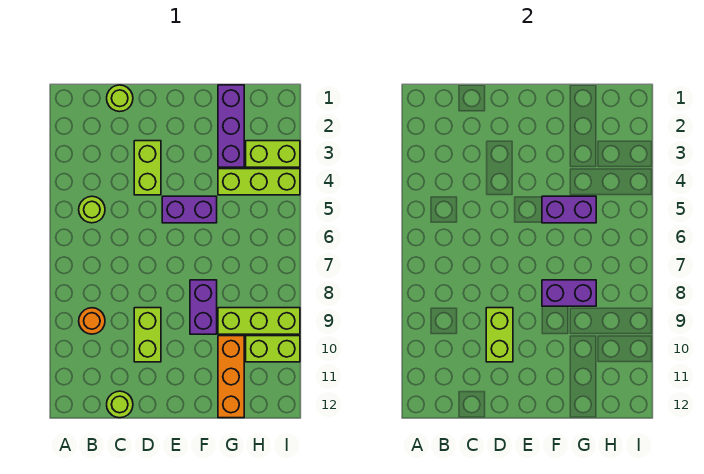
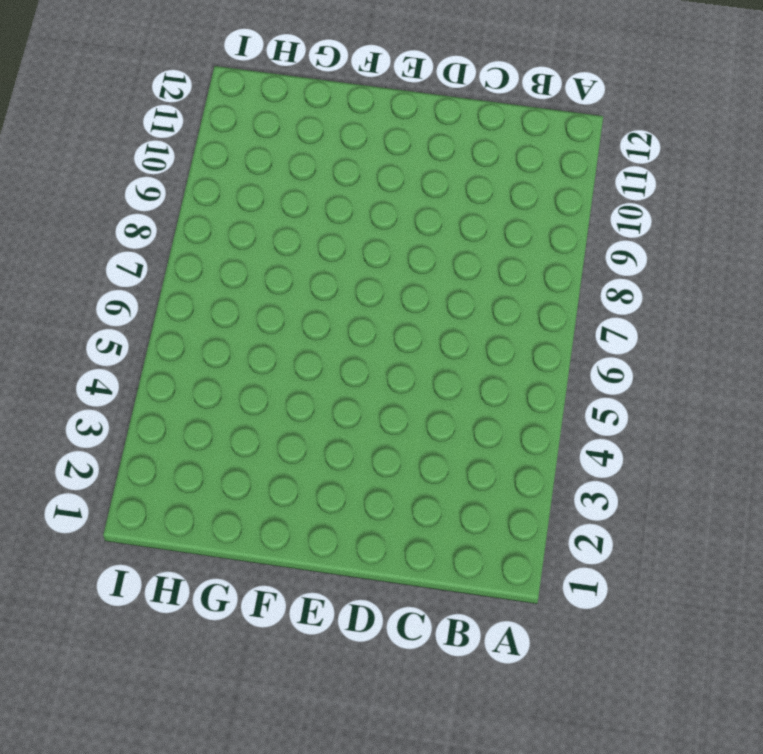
none -> lime 1x1 round brick [79,196,105,223]
none -> orange 1x1 round brick [79,308,105,334]
none -> lime 1x1 round brick [107,85,133,112]

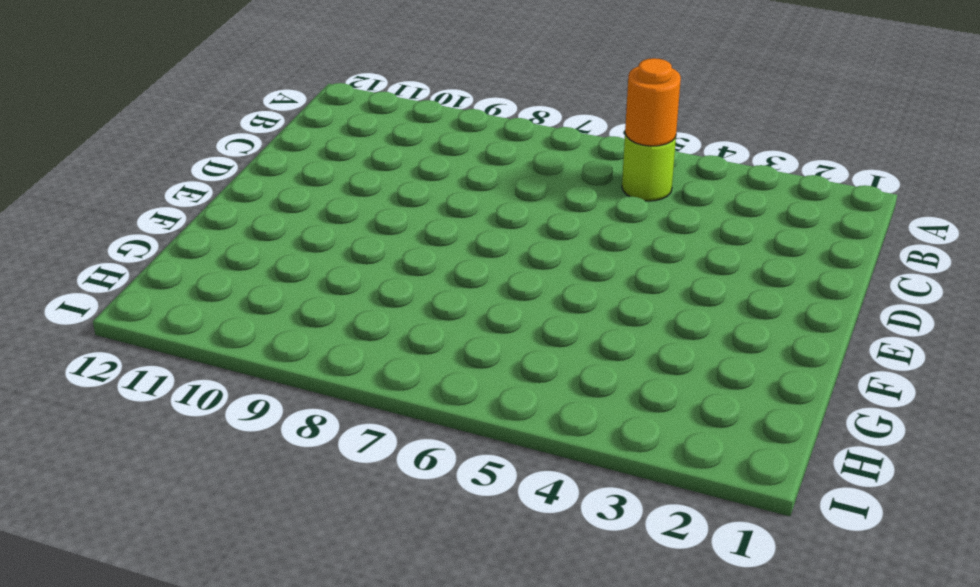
orange 1x1 round brick [625,58,681,146] -> orange 1x1 round brick moved to [79,308,105,334]
none -> lime 1x1 round brick [107,85,133,112]
none -> lime 1x1 round brick [107,391,133,418]
none -> lime 1x2 brick [134,141,161,195]

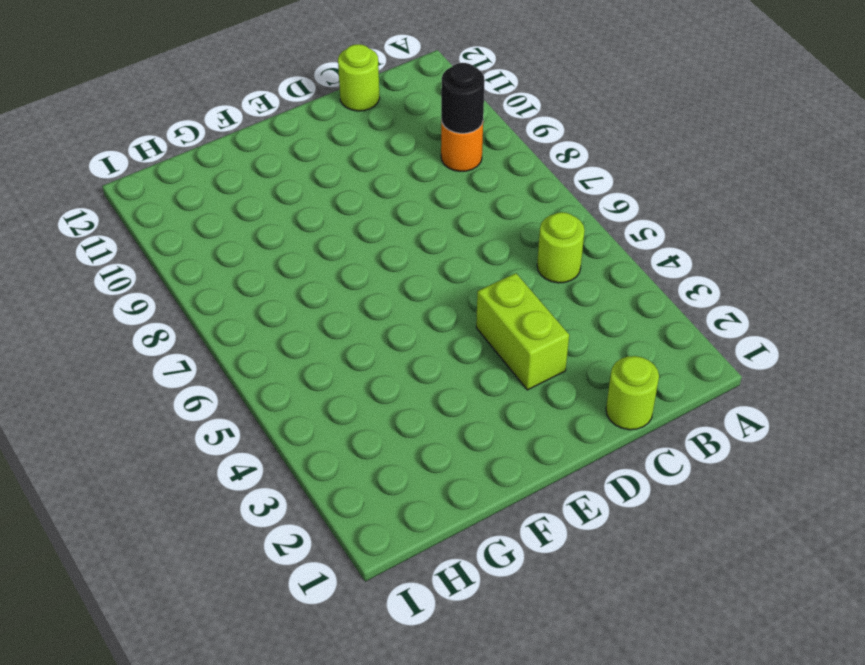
black 1x1 round brick [441,63,485,133] -> none
none -> lime 1x2 brick [134,308,161,362]
none -> purple 1x2 brick [162,196,217,223]
none -> purple 1x2 brick [190,280,217,334]

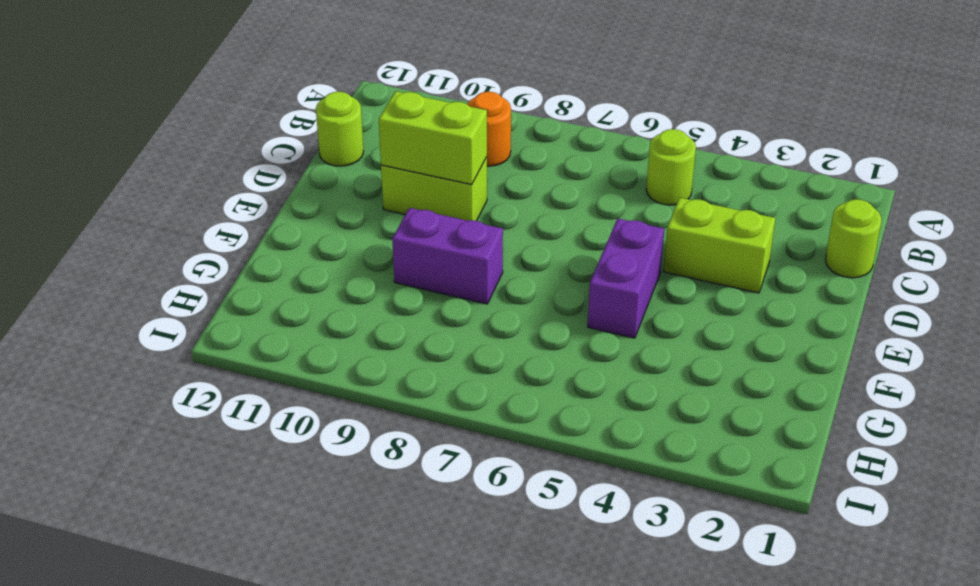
none -> purple 1x3 brick [218,85,244,167]
none -> lime 1x3 brick [218,169,300,195]
none -> lime 1x3 brick [218,308,300,334]

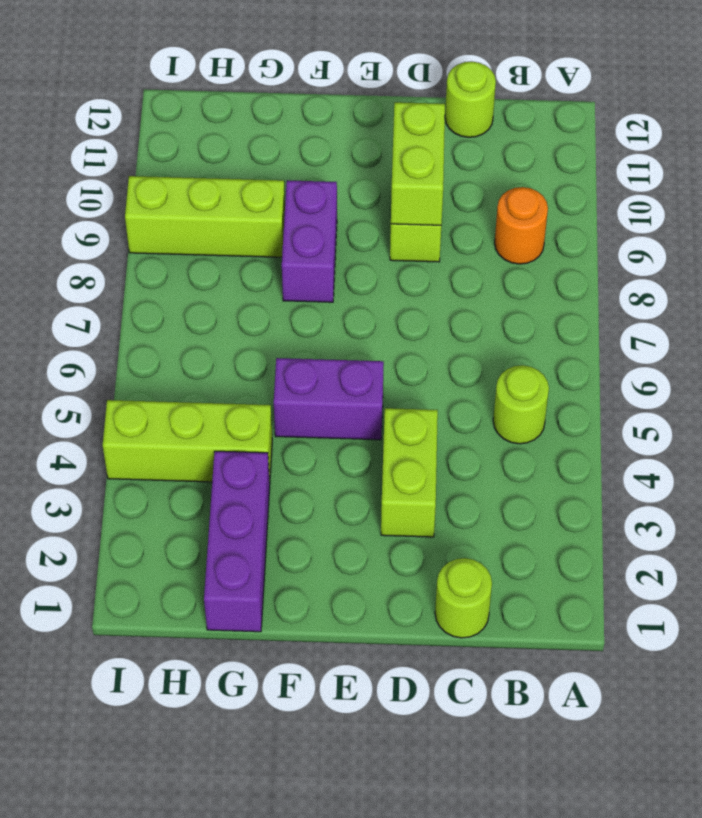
none -> orange 1x3 brick [218,336,244,418]
none -> lime 1x2 brick [246,141,300,167]
none -> lime 1x2 brick [246,336,300,362]

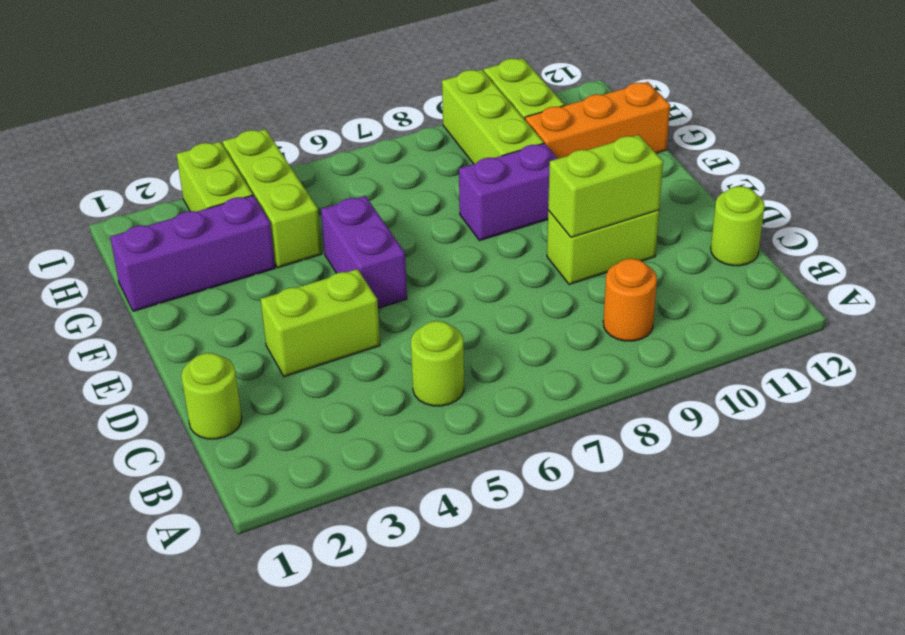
none -> purple 1x2 brick [542,196,596,223]
none -> purple 1x2 brick [542,280,596,306]

